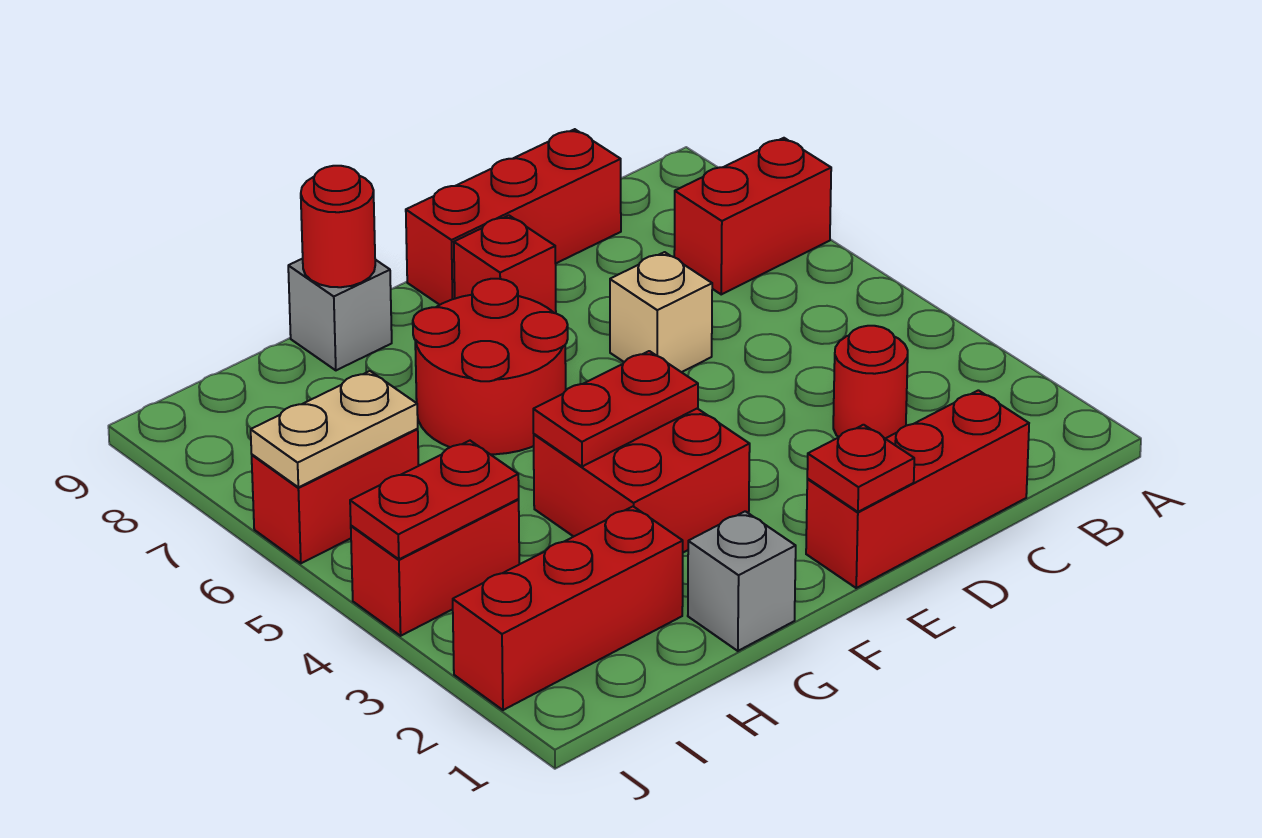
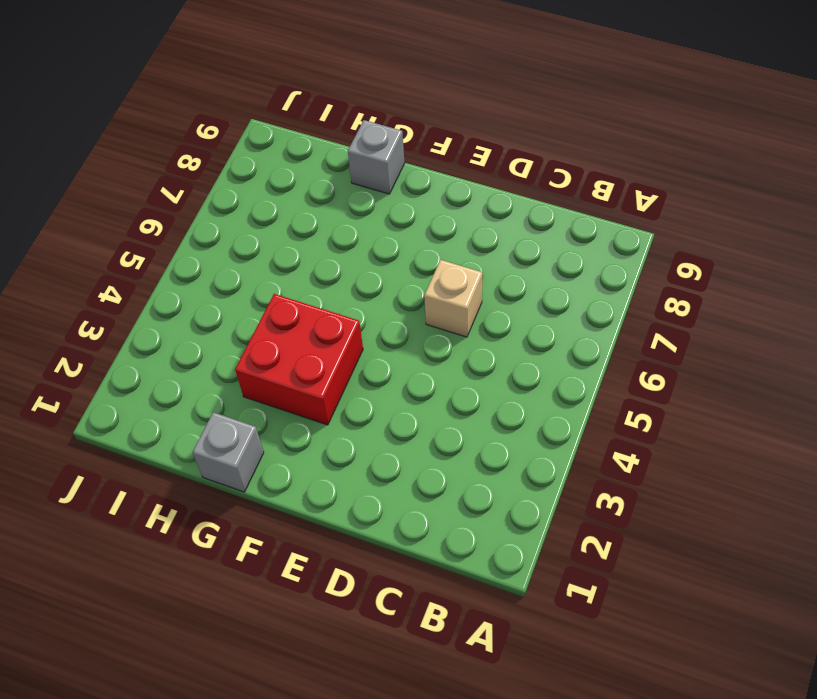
none -> red 1x2 brick [674,138,831,294]
none -> red 1x3 brick [806,390,1029,588]
none -> red 1x1 round brick [833,326,908,438]

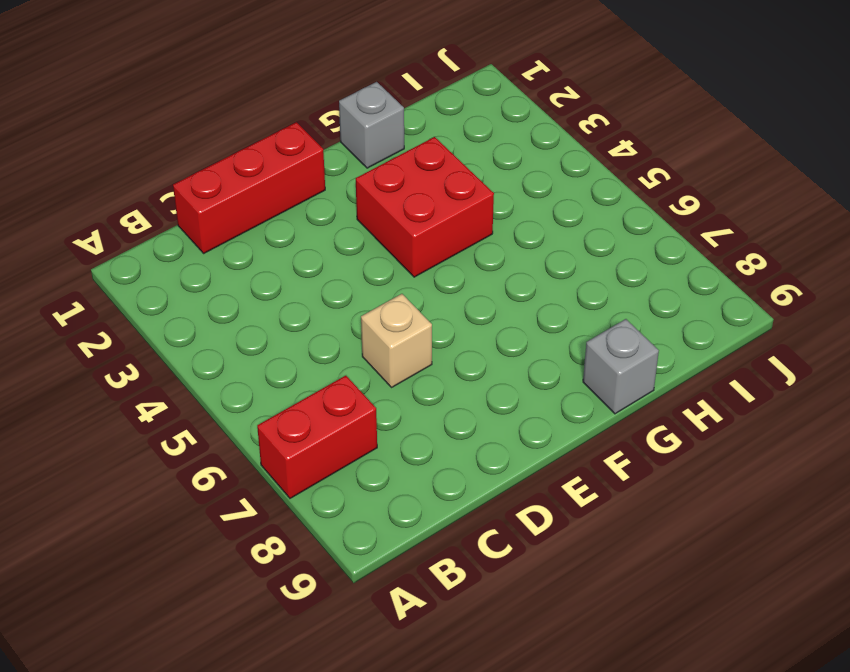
none -> red 1x1 round brick [833,326,908,438]
none -> red 1x3 brick [406,129,621,305]
none -> red 1x1 brick [454,215,556,313]

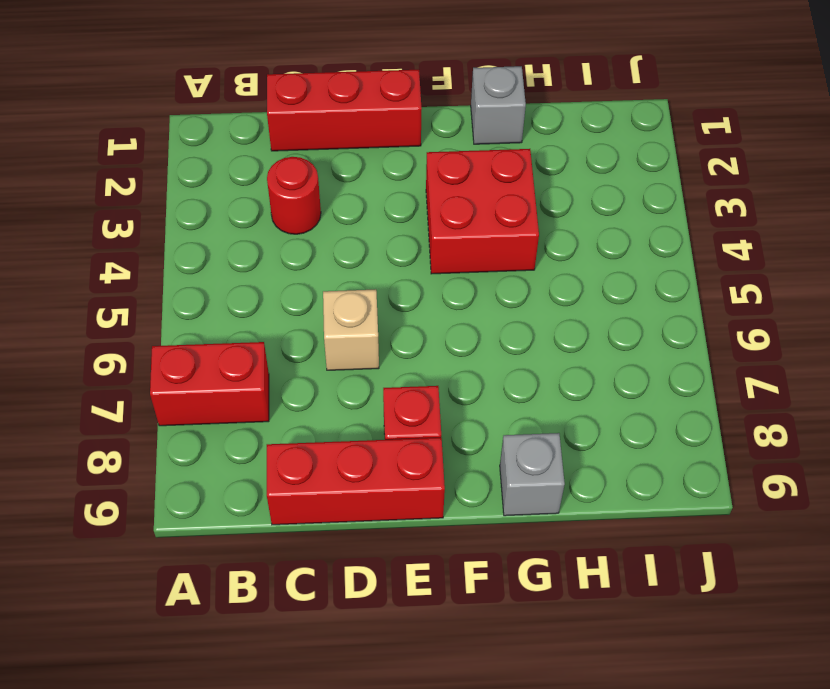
none -> red 2x2 round brick [413,279,568,454]
none -> red 1x3 brick [453,506,683,710]
none -> red 1x2 brick [351,499,519,636]

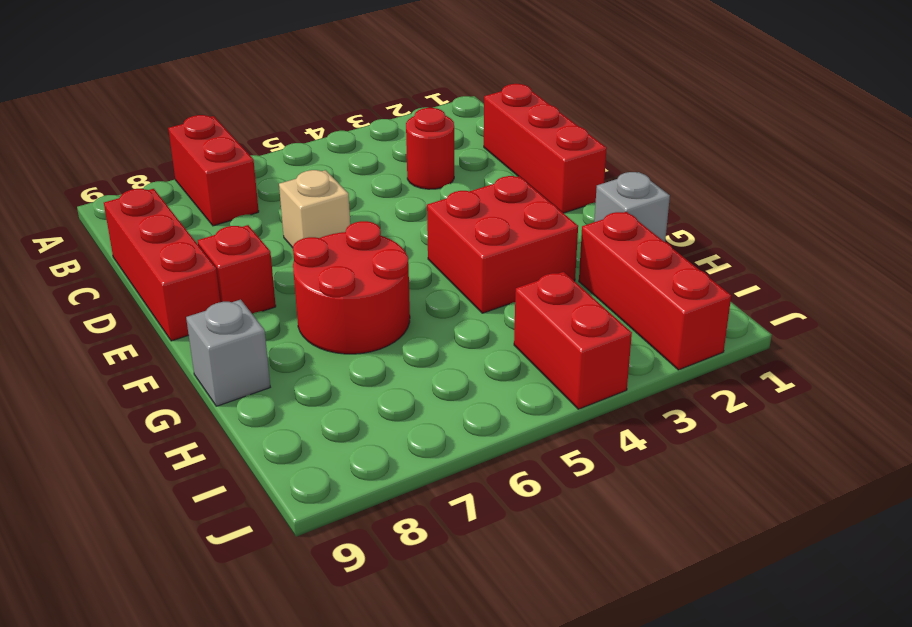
none -> red 1x2 brick [252,429,419,563]
none -> red 1x1 plate [807,425,914,512]
none -> red 1x2 plate [533,351,698,467]

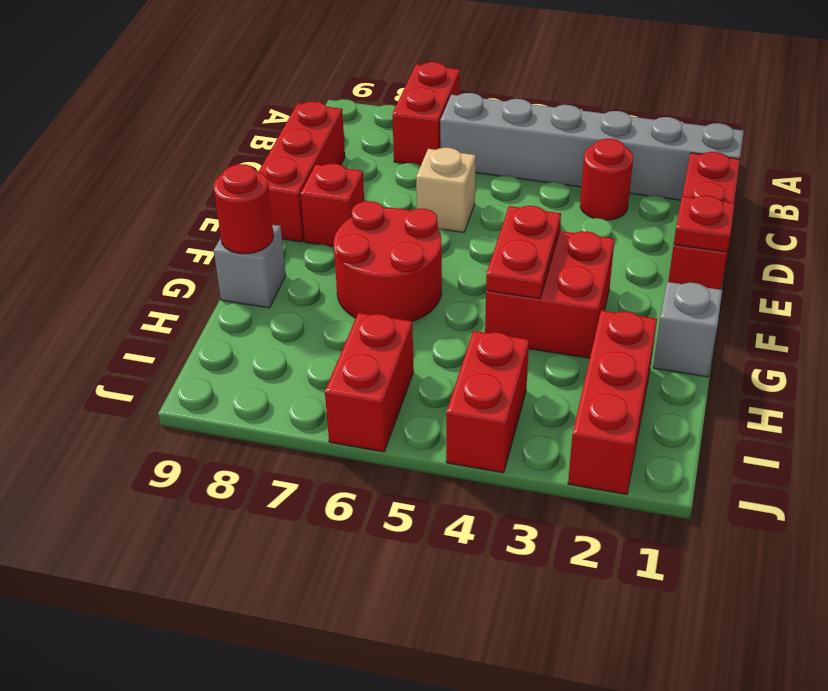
grey 1x6 brick [440,93,744,200] -> none
none -> red 1x2 plate [350,441,519,559]
none -> tan 1x2 plate [251,371,418,487]

